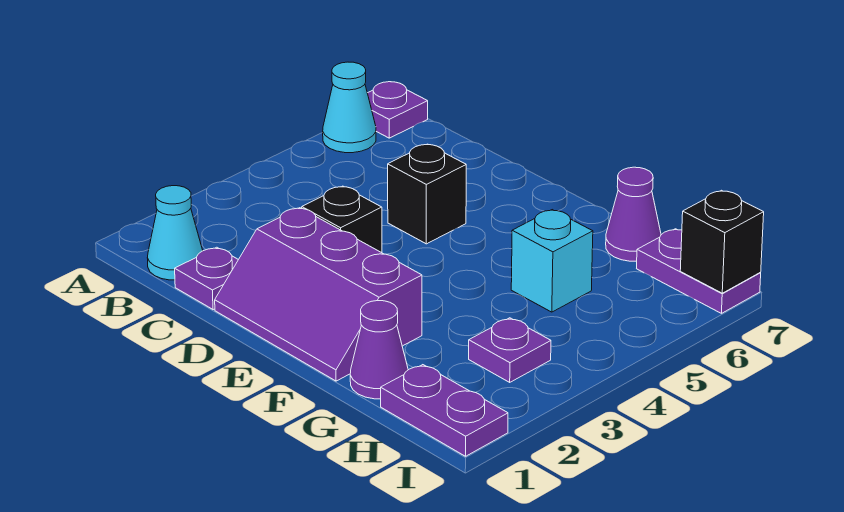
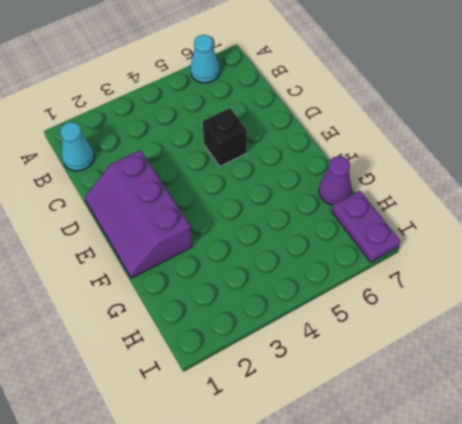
none -> purple 1x1 plate [367,82,428,138]
none -> purple 1x1 plate [175,247,238,310]
none -> black 1x1 brick [302,186,382,253]

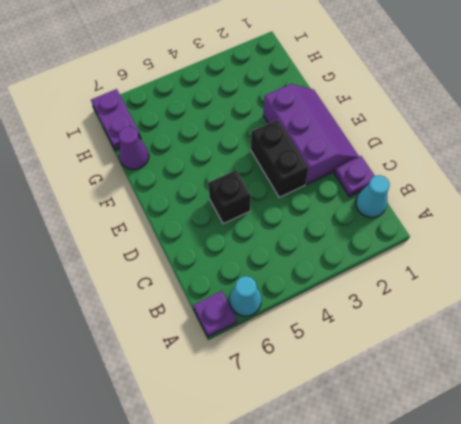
black 1x2 brick [251,120,309,197] -> black 1x1 brick [302,186,382,253]
none -> purple 1x1 cone [350,301,408,399]
none -> cyan 1x1 brick [511,210,593,312]
none -> purple 1x2 plate [381,365,508,456]

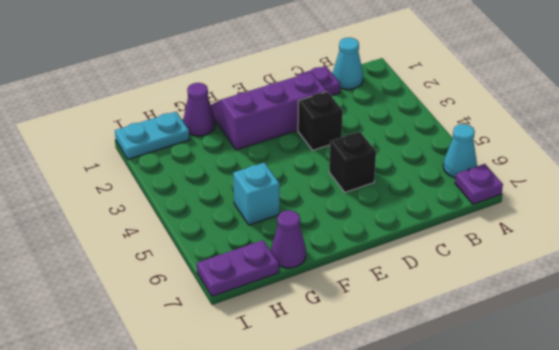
cyan 1x2 plate [115,112,190,159] -> purple 1x2 plate [381,365,508,456]
none -> purple 1x1 plate [469,318,551,382]
none -> black 1x1 brick [680,190,764,293]

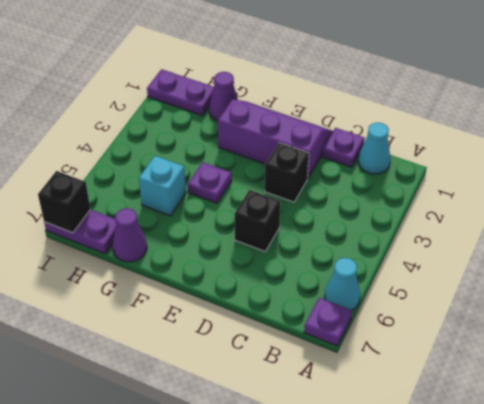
purple 1x1 plate [188,162,232,203] -> purple 1x1 plate moved to [469,318,551,382]

